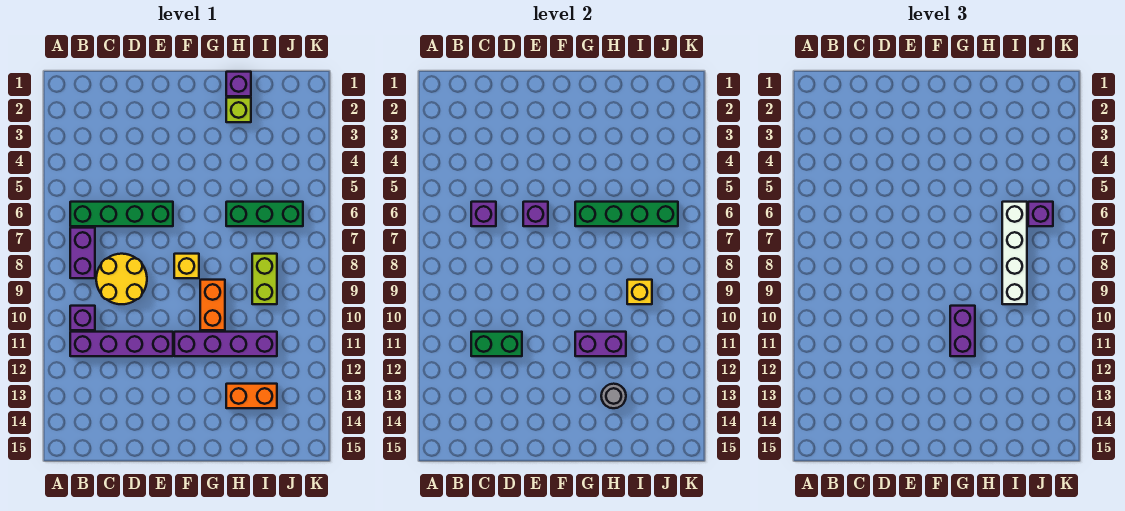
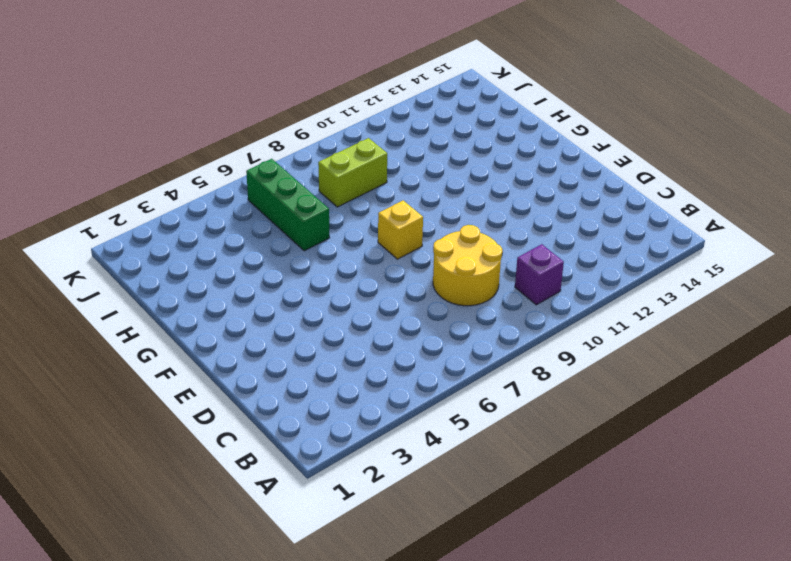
none -> green 1x4 brick [70,202,173,226]
none -> purple 1x2 brick [70,228,95,278]
none -> purple 1x4 brick [70,332,173,356]

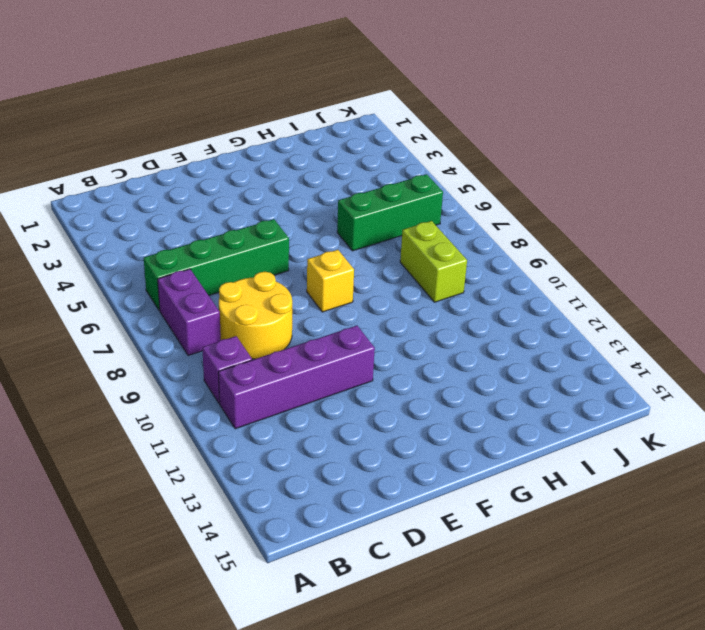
none -> purple 1x4 brick [174,332,277,356]
none -> orange 1x2 brick [200,280,225,330]
none -> purple 1x1 brick [226,72,251,96]

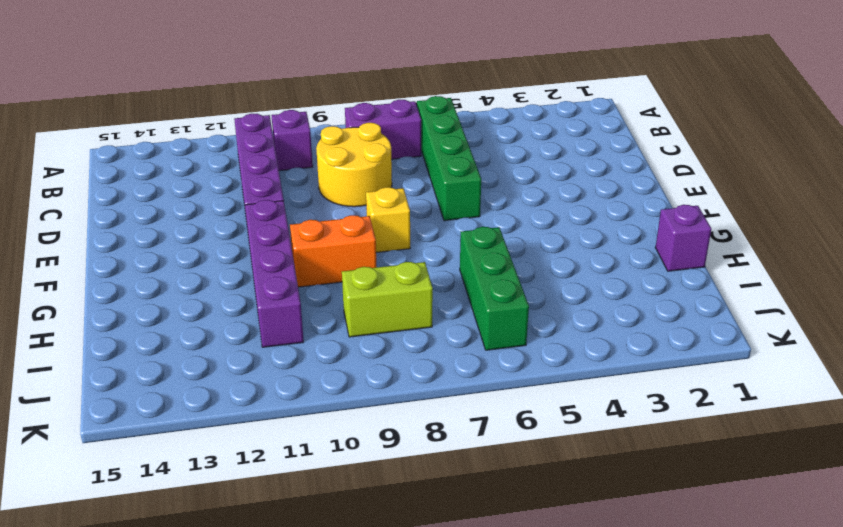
none -> lime 1x1 brick [226,98,251,122]
none -> orange 1x2 brick [226,384,277,408]
none -> purple 1x1 brick [471,202,496,226]

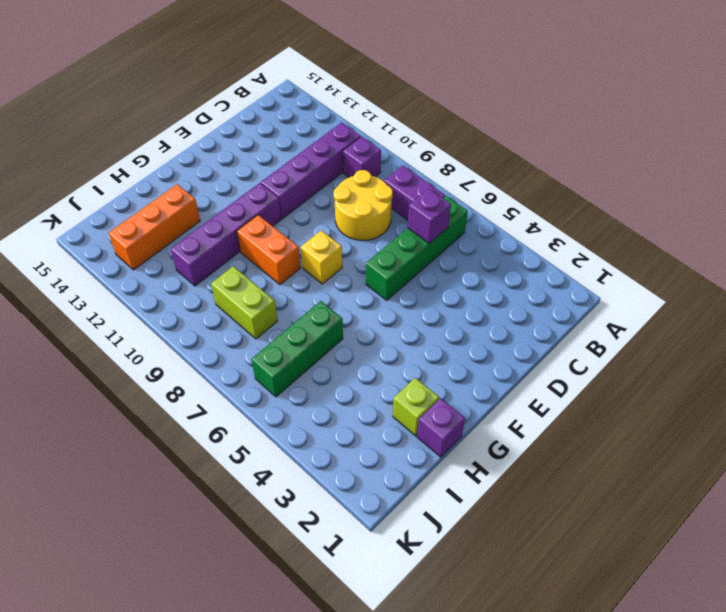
orange 1x3 brick [109,184,200,270] -> orange 1x2 brick [226,384,277,408]
none -> green 1x2 brick [471,332,522,356]
none -> purple 1x1 brick [523,202,548,226]
none -> green 1x4 brick [575,202,678,226]

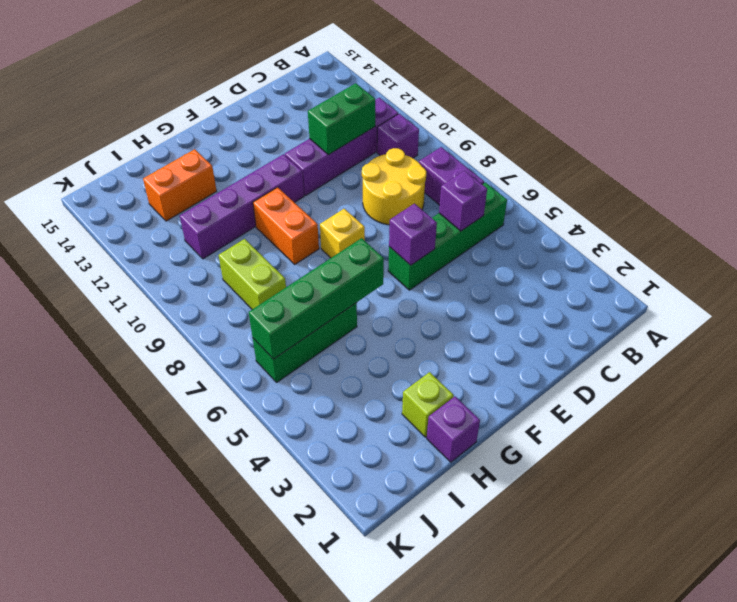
none -> purple 1x2 brick [575,332,626,356]
none -> grey 1x1 round brick [601,384,626,408]
none -> yellow 1x1 brick [627,280,652,304]

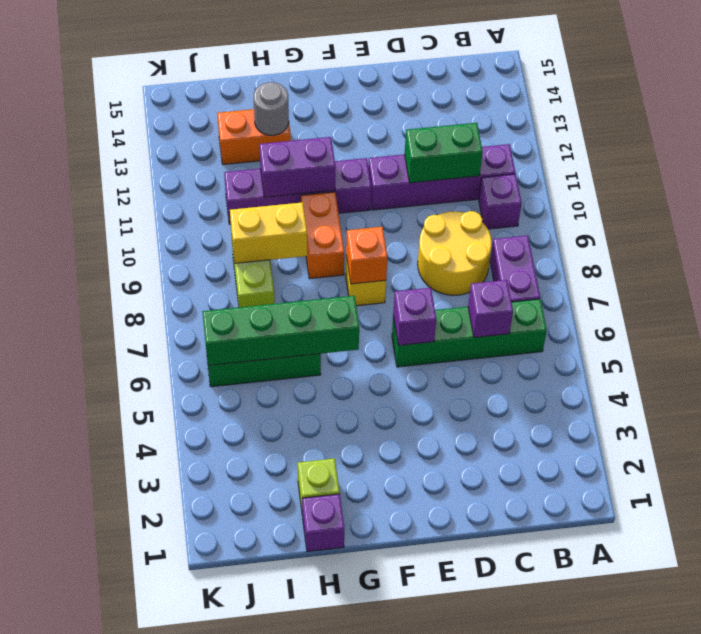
orange 1x1 brick [346,227,387,284] -> none
yellow 1x2 brick [230,202,307,263] -> yellow 1x1 brick [627,280,652,304]
none -> purple 1x2 brick [950,306,975,356]
none -> white 1x4 brick [1002,202,1027,304]
none -> purple 1x1 brick [1028,202,1053,226]

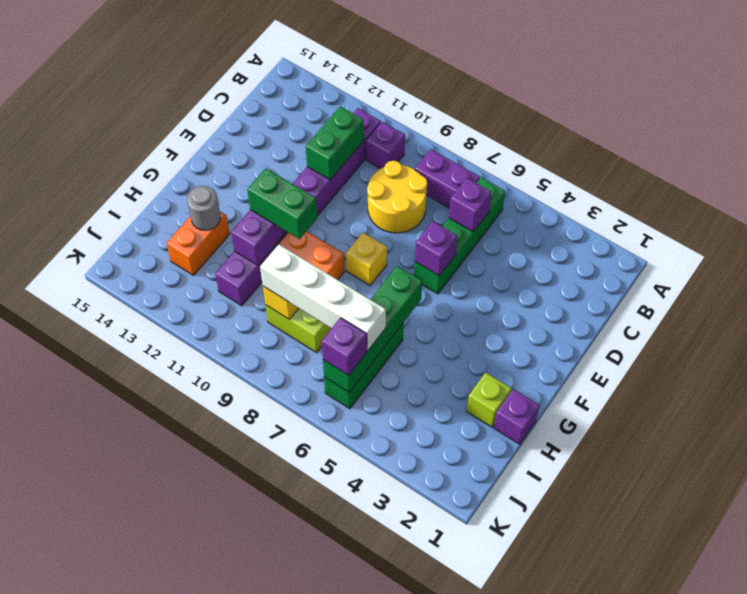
green 1x2 brick [247,168,317,239] -> purple 1x2 brick [950,306,975,356]

